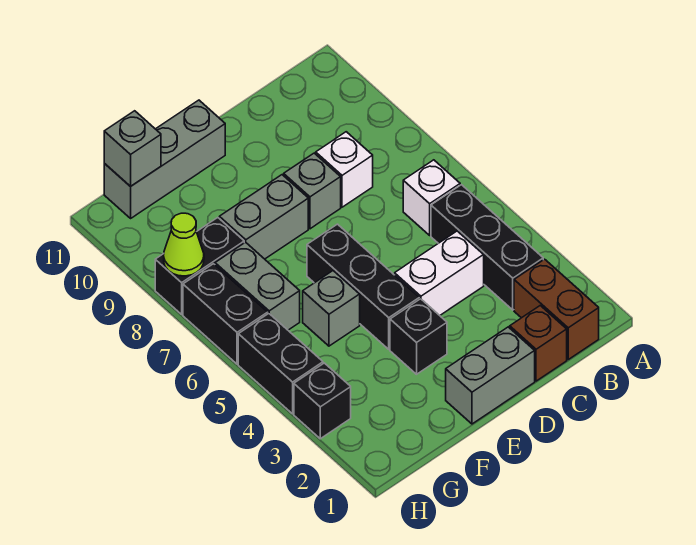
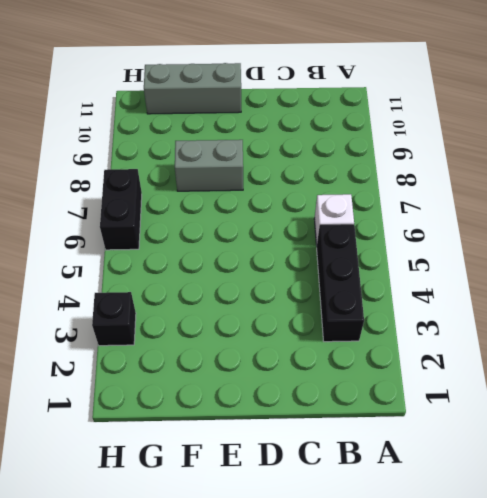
none -> brown 1x2 brick [514,259,599,359]
none -> brown 1x1 brick [510,306,567,381]
none -> white 1x2 brick [395,231,484,315]

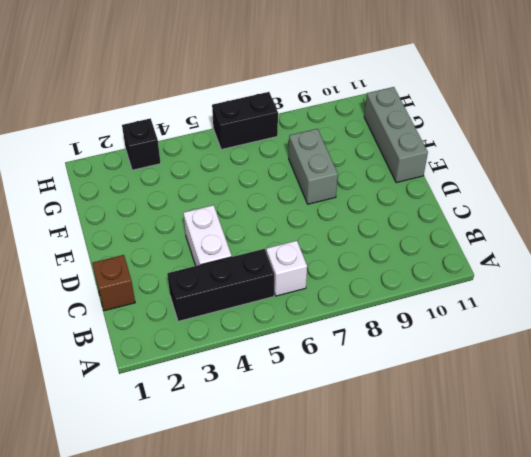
none -> brown 1x2 brick [514,259,599,359]
none -> white 1x1 brick [316,132,373,207]
none -> grey 1x2 brick [446,327,535,424]

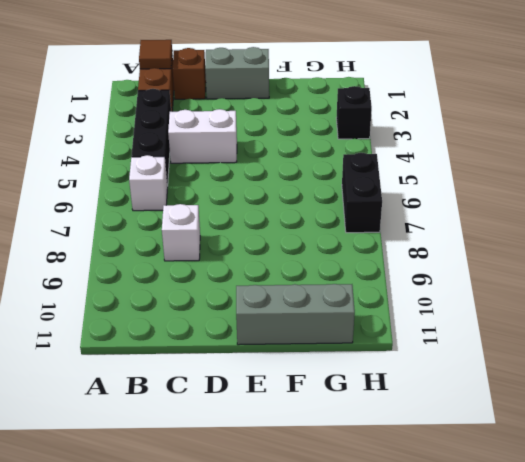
brown 1x1 tile [139,40,172,69] -> none
none -> grey 1x1 brick [284,153,341,229]
none -> black 1x1 brick [390,299,447,374]
none -> black 1x3 brick [307,224,419,349]

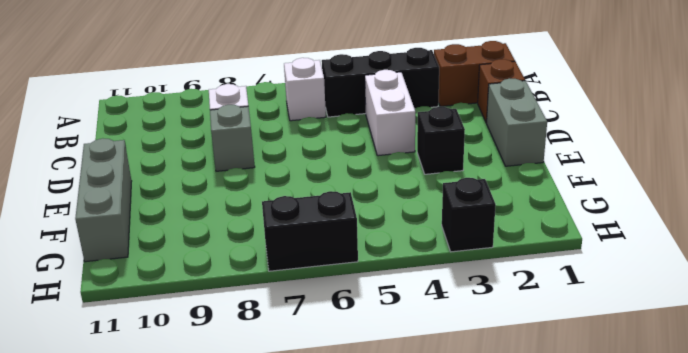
none -> black 1x3 brick [307,224,419,349]
none -> grey 1x2 brick [219,175,308,259]
none -> grey 1x1 brick [303,271,360,346]

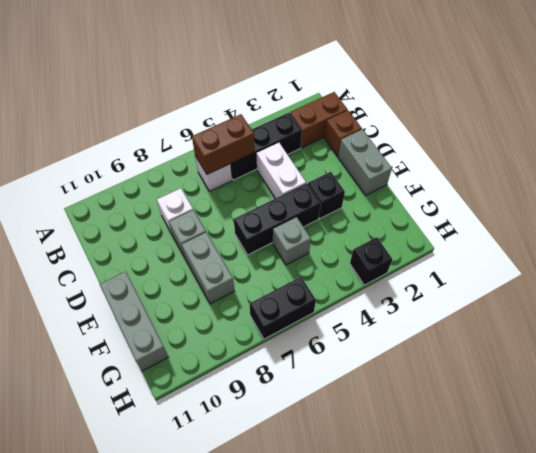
brown 1x2 brick [192,114,255,174] -> none
none -> grey 1x2 brick [215,242,300,330]
none -> black 1x2 brick [155,218,244,314]
none -> black 1x2 brick [238,314,323,414]

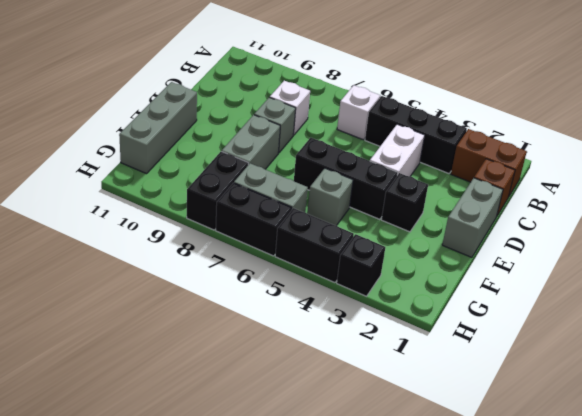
none -> grey 1x1 brick [104,111,161,186]
none -> lime 1x1 cone [164,213,204,276]

